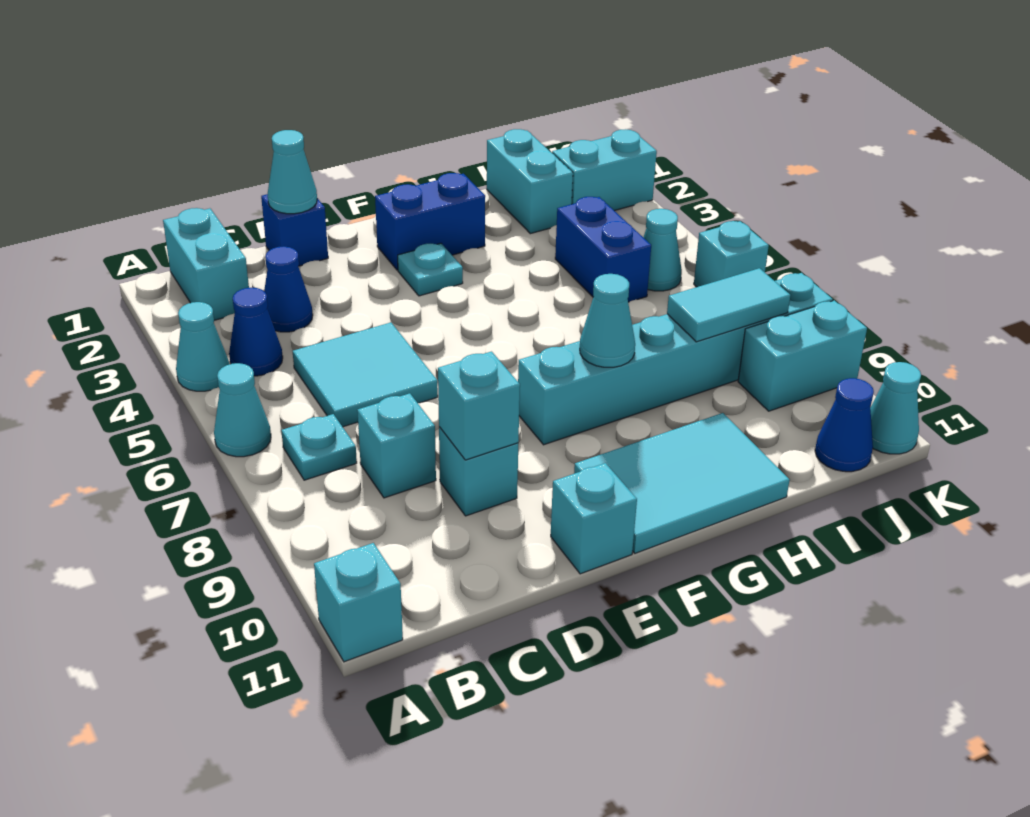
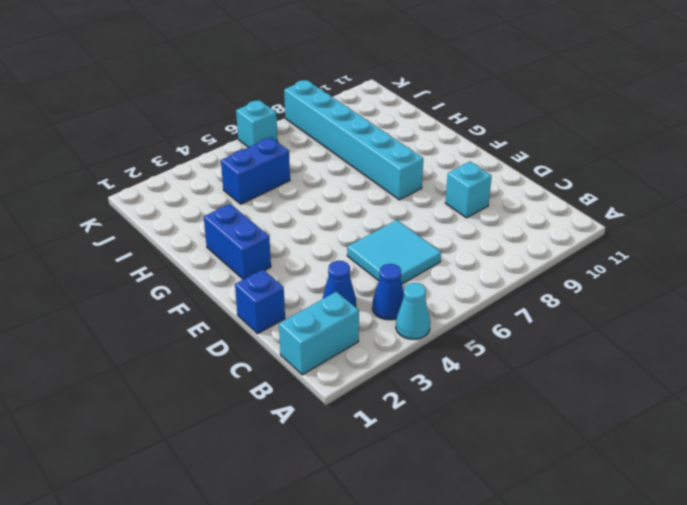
none -> cyan 1x1 cone [214,363,271,457]
none -> cyan 1x1 brick [314,543,403,662]
none -> cyan 1x1 plate [281,414,357,480]

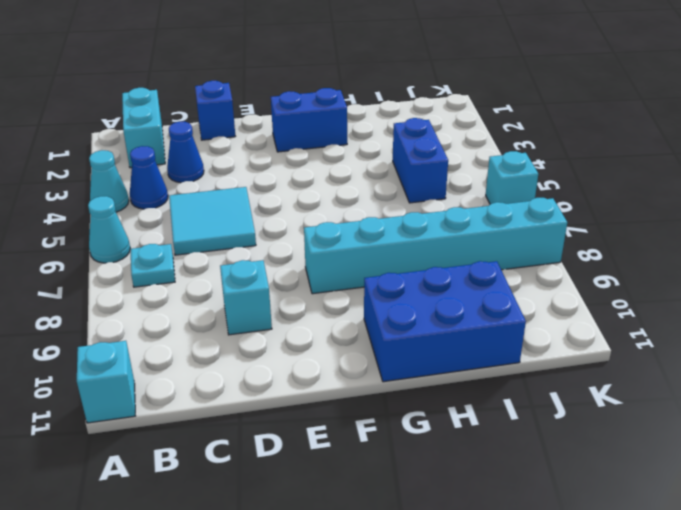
blue 2x3 brick [364,261,526,382] -> cyan 2x3 tile [574,413,790,553]
none -> cyan 1x1 brick [357,393,436,498]
none -> cyan 1x1 brick [551,463,637,574]
none -> cyan 1x1 plate [398,243,463,296]

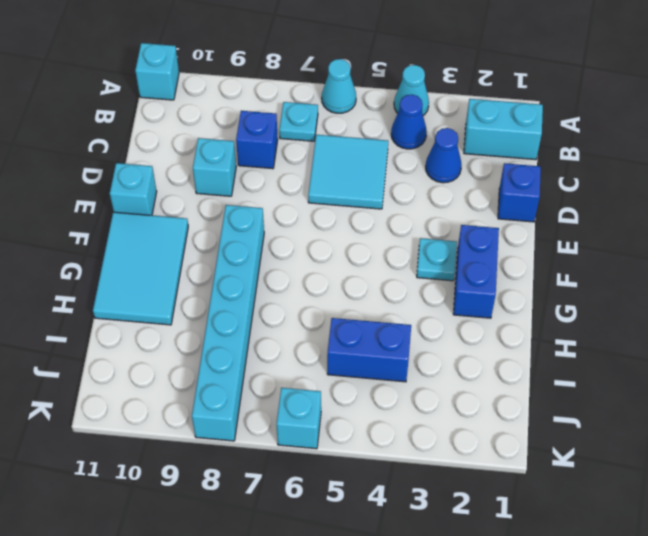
blue 1x1 brick [236,111,278,169] -> cyan 1x1 brick [357,393,436,498]
none -> cyan 1x2 brick [487,129,573,234]
none -> cyan 1x2 brick [552,129,657,211]
none -> cyan 1x1 cone [643,209,682,291]

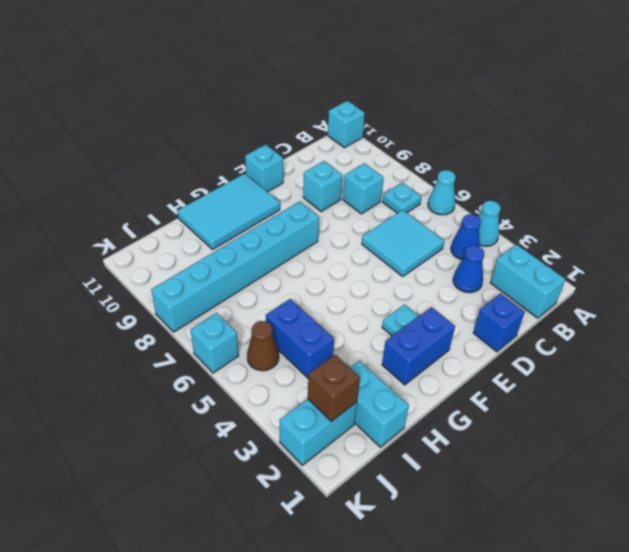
brown 1x1 brick [308,355,360,421] -> none
brown 1x1 cone [247,321,279,371] -> cyan 1x1 cone [643,209,682,291]
none -> cyan 1x2 brick [738,300,867,411]
none -> blue 1x1 cone [815,378,874,472]
none -> cyan 1x1 cone [870,362,921,454]

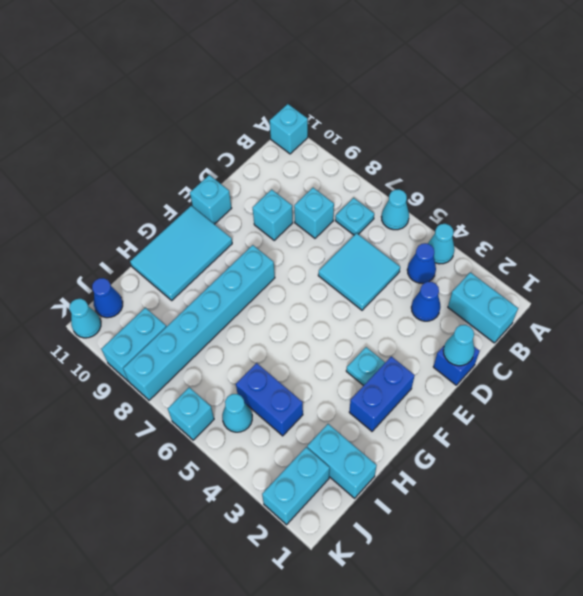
none -> cyan 1x1 brick [438,352,520,460]
none -> cyan 1x1 cone [580,274,635,367]
none -> cyan 1x2 tile [667,268,791,342]

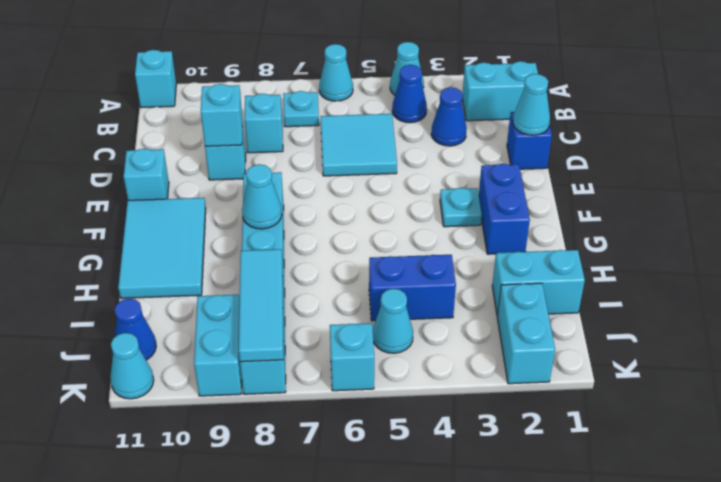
cyan 1x3 tile [239,249,283,362] -> cyan 1x2 tile [667,268,791,342]

